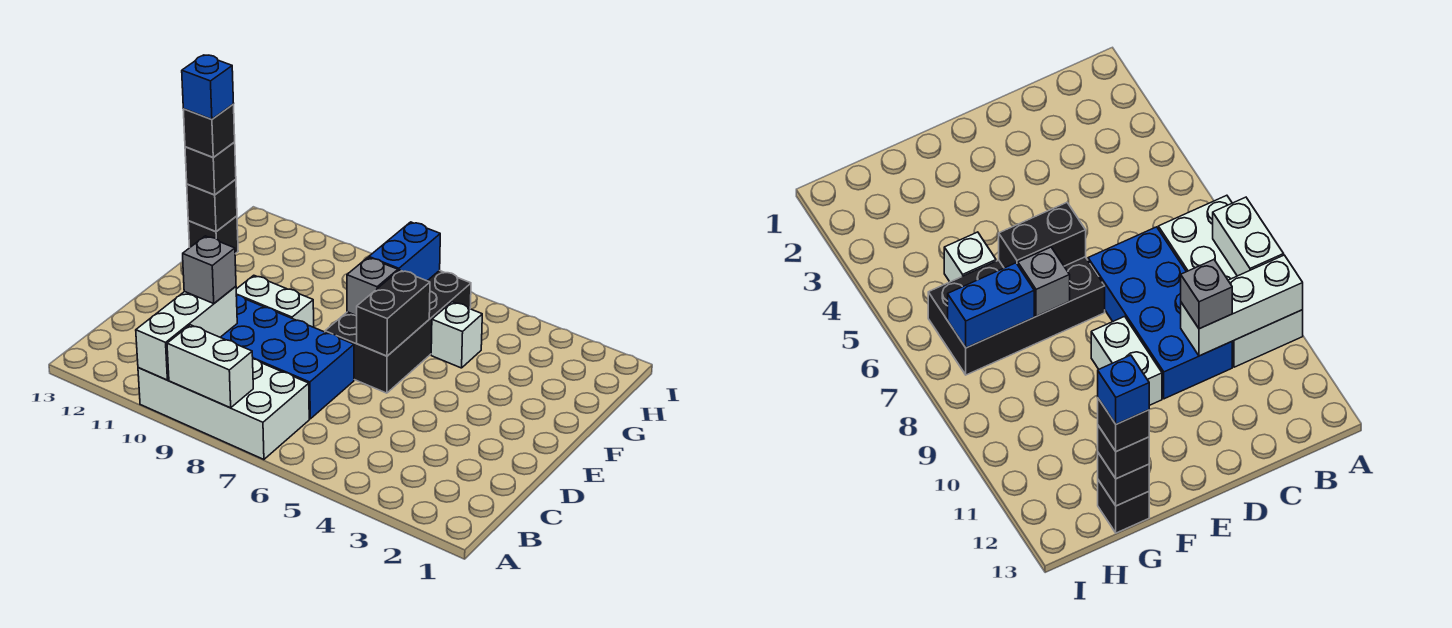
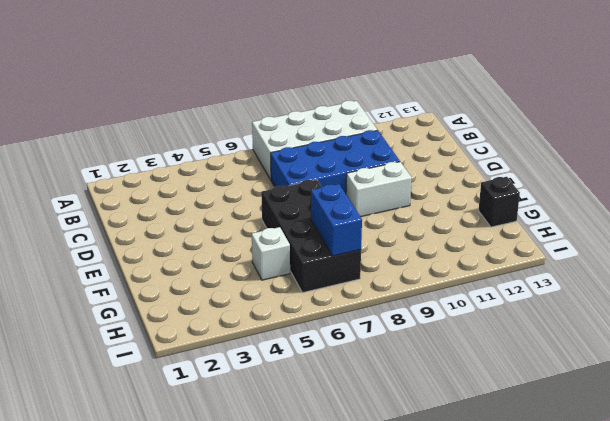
none -> white 1x2 brick [167,325,253,408]
none -> white 1x3 brick [136,286,237,380]
none -> black 1x2 brick [357,270,430,356]

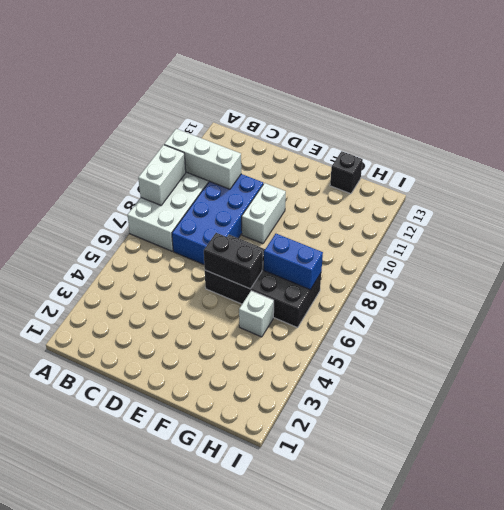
none -> grey 1x1 brick [347,258,398,316]
none -> black 1x1 brick [187,179,237,231]
none -> grey 1x1 brick [183,236,236,303]

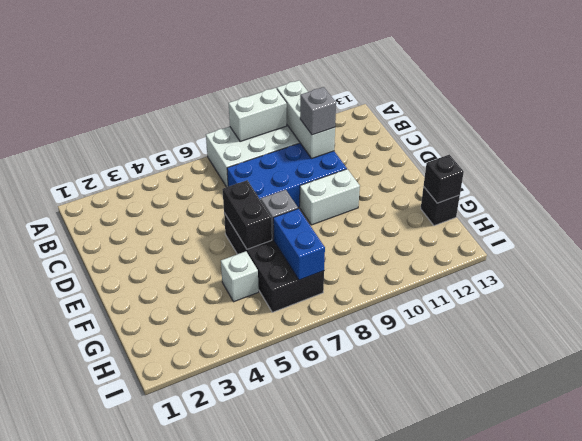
none -> black 1x1 brick [185,142,236,195]
none -> black 1x1 brick [183,104,235,157]
none -> blue 1x1 brick [182,55,234,119]

